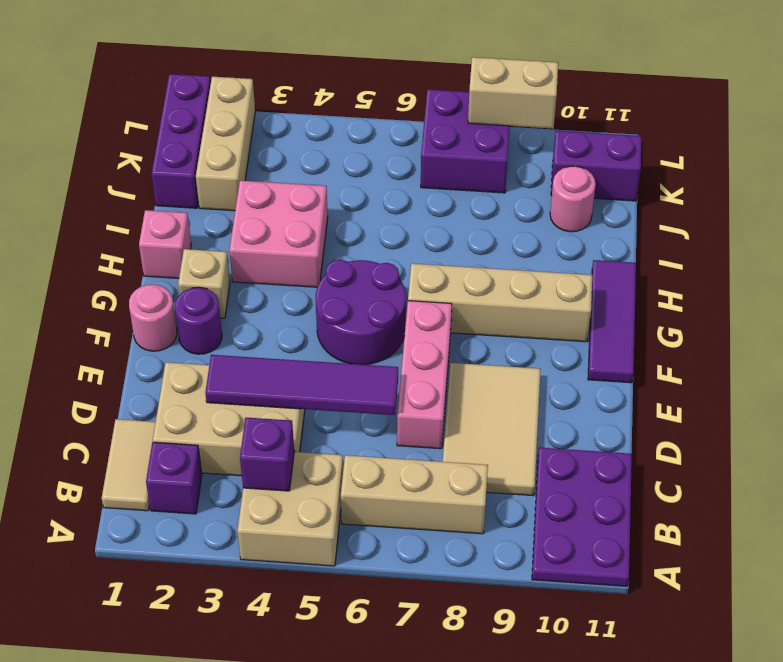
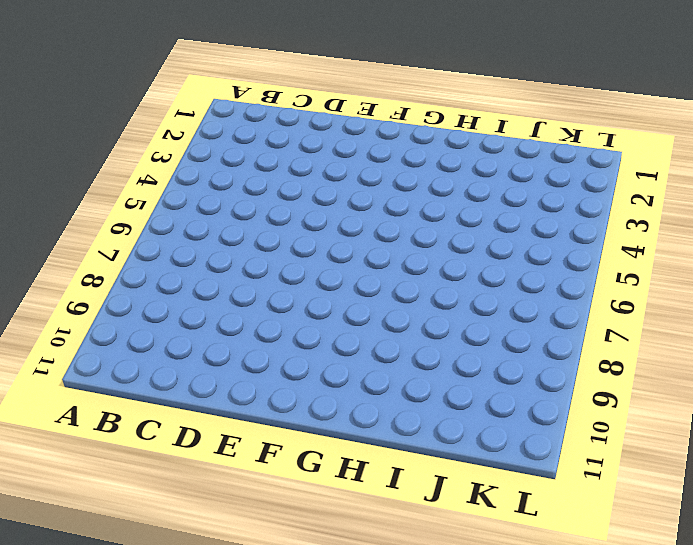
none -> tan 2x2 brick [237,452,343,566]
none -> purple 2x3 plate [532,447,632,586]
none -> tan 1x2 tile [102,419,156,511]

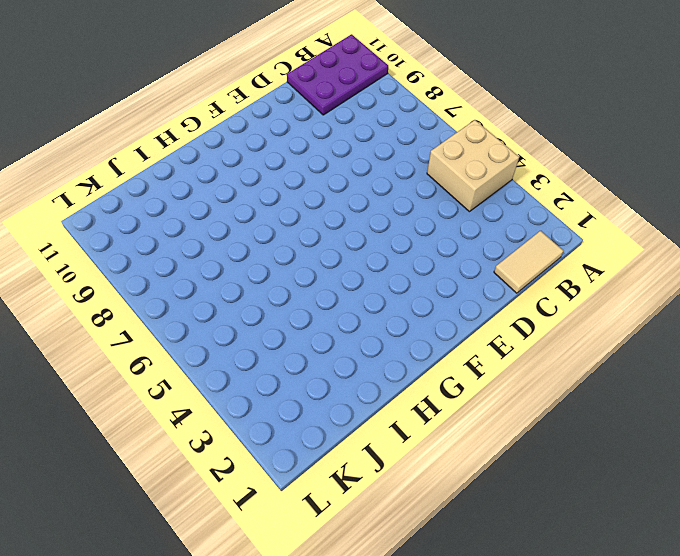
none -> purple 1x1 brick [146,442,202,514]
none -> tan 1x3 brick [341,455,488,534]
none -> tan 2x3 brick [153,362,305,476]

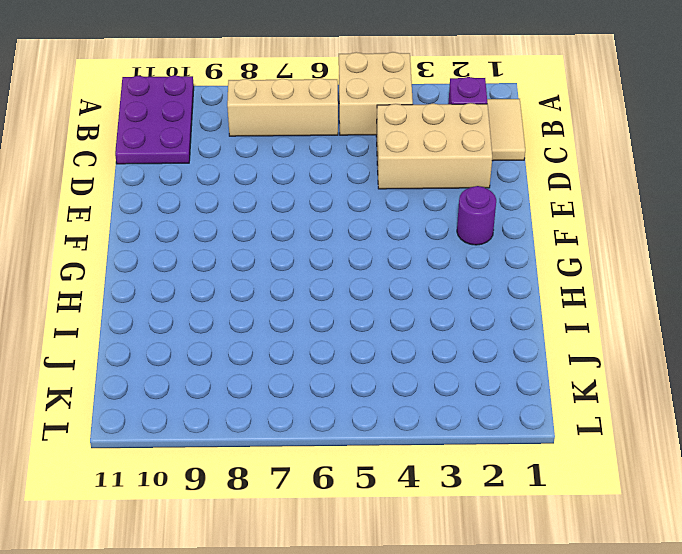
none -> tan 2x3 tile [443,363,541,496]
none -> pink 1x3 brick [397,301,452,449]
none -> pink 1x1 round brick [129,284,177,351]

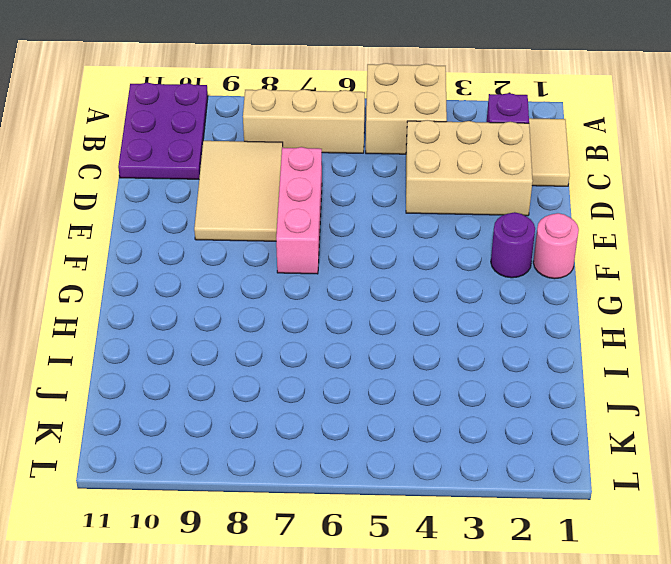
none -> purple 2x2 round brick [316,260,406,365]
none -> purple 1x3 tile [588,260,636,383]
none -> tan 1x1 brick [178,249,230,318]

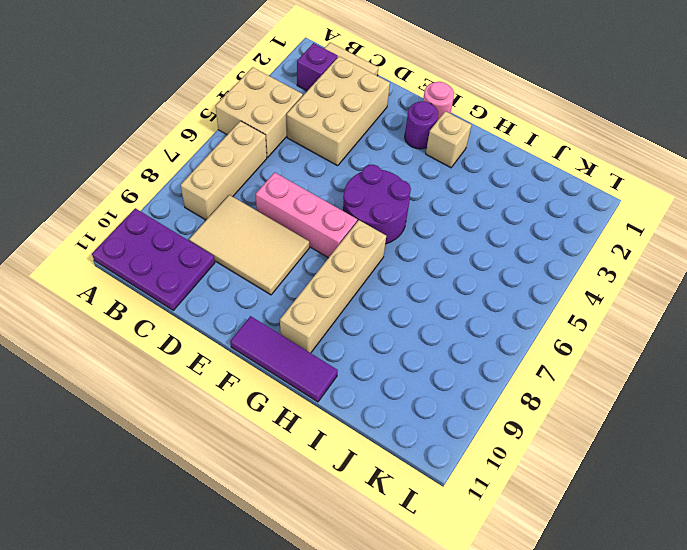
none -> pink 1x1 brick [139,210,191,278]
none -> pink 2x2 brick [229,180,328,287]
none -> purple 1x3 brick [152,74,211,208]

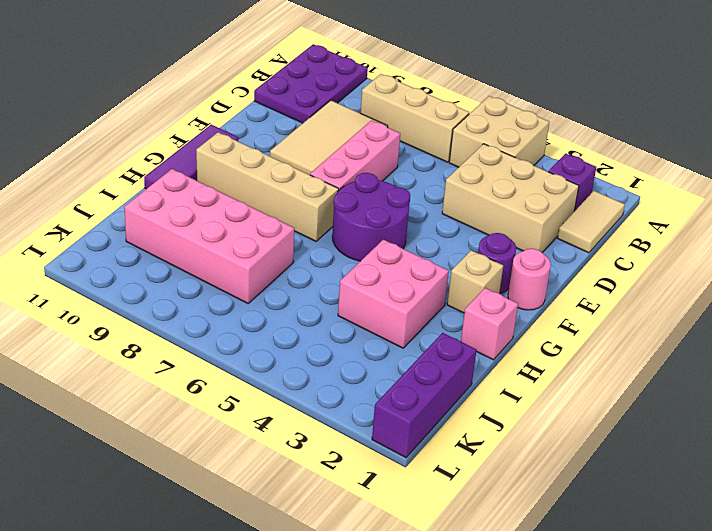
pink 2x4 brick [124,169,295,303] -> pink 1x1 round brick [550,166,596,232]
none -> tan 1x3 brick [196,77,255,211]
none -> purple 2x2 brick [421,89,510,193]
none -> purple 1x2 brick [551,131,641,201]

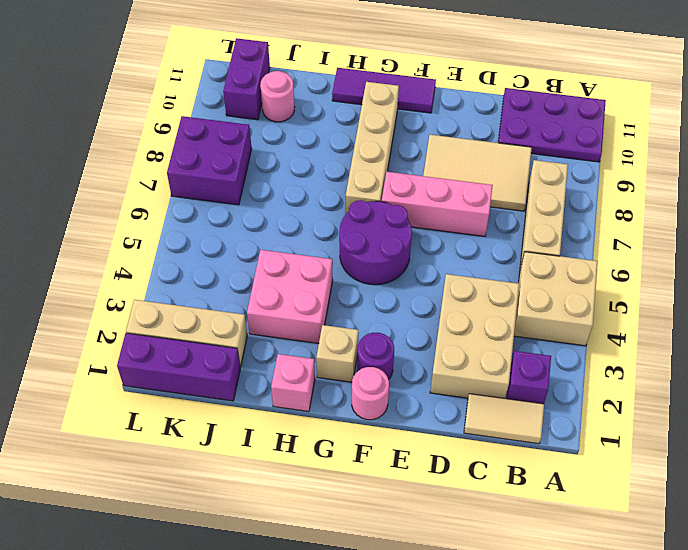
none -> purple 1x1 brick [240,417,295,491]
none -> purple 1x4 tile [205,355,398,415]
none -> tan 1x2 brick [468,57,558,129]

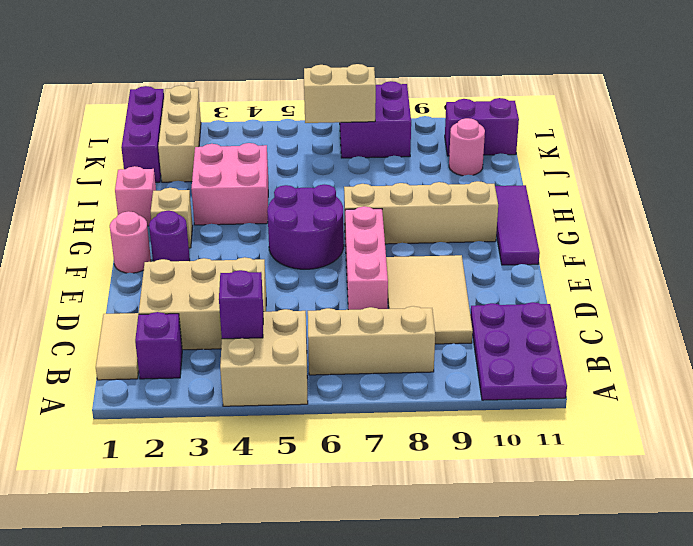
tan 1x2 brick [304,64,376,123] -> tan 1x2 brick moved to [468,57,558,129]
none -> purple 1x4 tile [205,355,398,415]

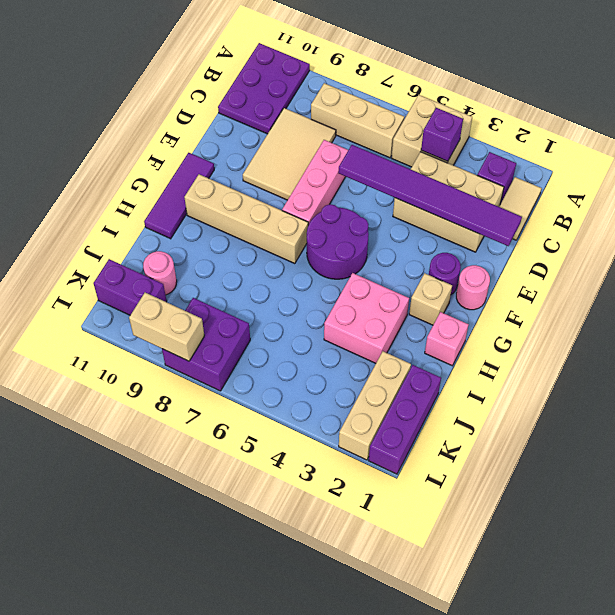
purple 1x6 tile [338,145,522,246] -> purple 1x4 tile [205,355,398,415]

